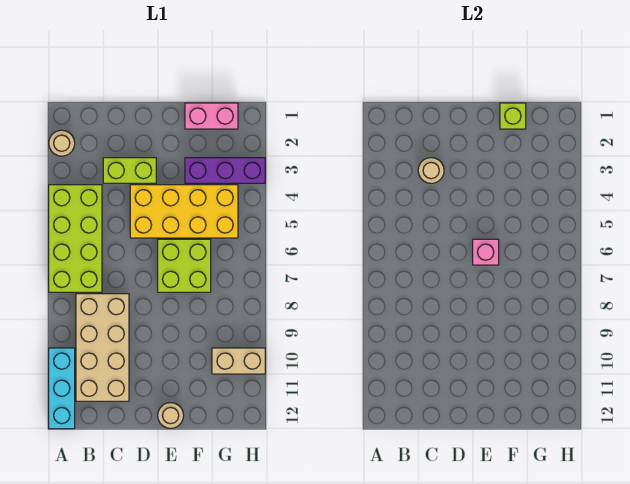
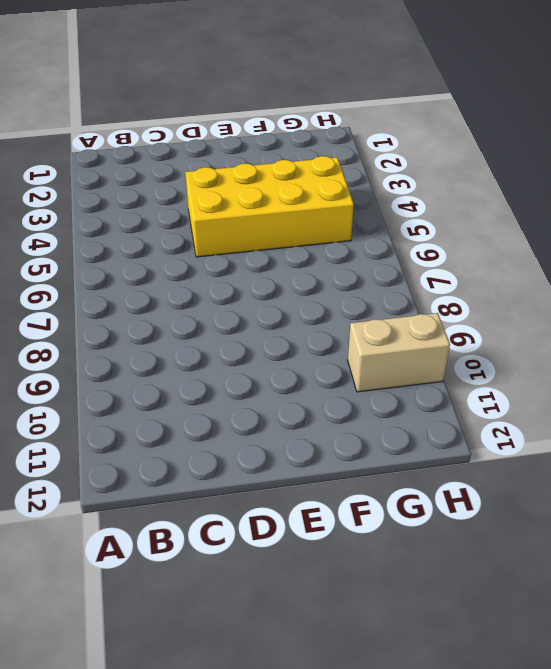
none -> tan 1x1 round brick [49,130,75,156]
none -> lime 2x4 brick [49,185,102,292]
none -> cyan 1x3 brick [49,348,75,429]

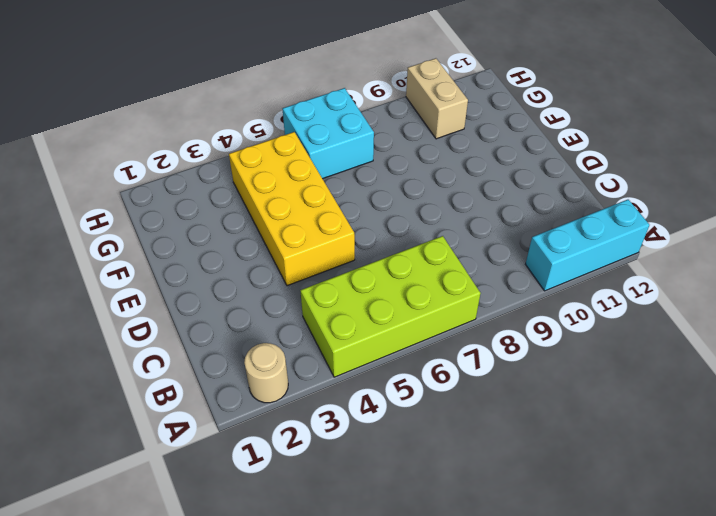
cyan 2x2 brick [283,88,374,179] -> none
none -> tan 2x4 brick [76,294,129,401]
none -> lime 1x2 brick [103,158,156,183]
none -> lime 2x2 brick [158,239,211,292]

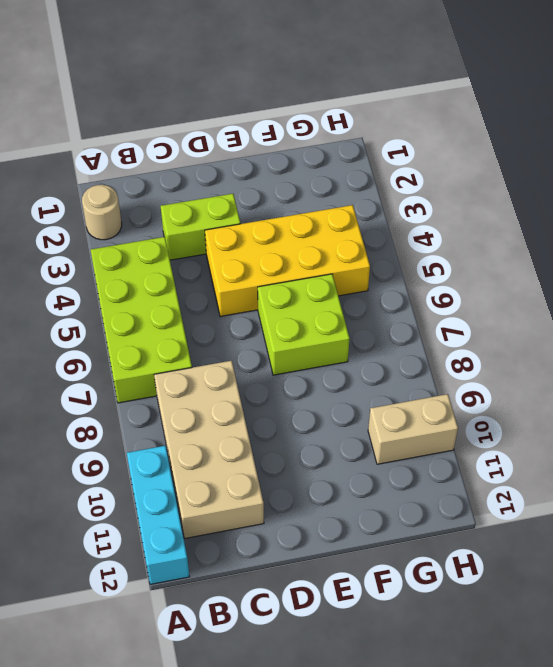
none -> tan 1x1 round brick [158,403,184,428]
none -> pink 1x2 brick [185,103,238,129]
none -> purple 1x3 brick [185,158,265,183]

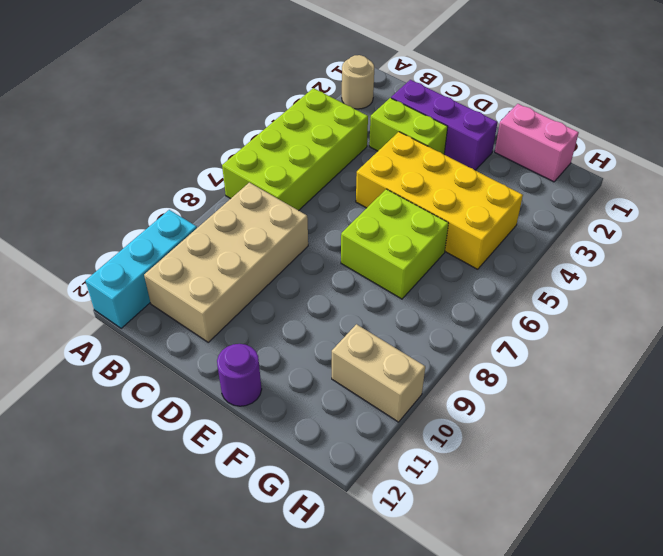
purple 1x3 brick [391,80,497,170] -> purple 1x3 brick moved to [185,158,265,183]
purple 1x1 round brick [217,344,262,406] -> tan 1x1 round brick [158,403,184,428]
none -> tan 1x1 round brick [418,158,444,183]
none -> pink 1x1 brick [473,239,499,265]
none -> lime 1x1 brick [500,103,526,129]

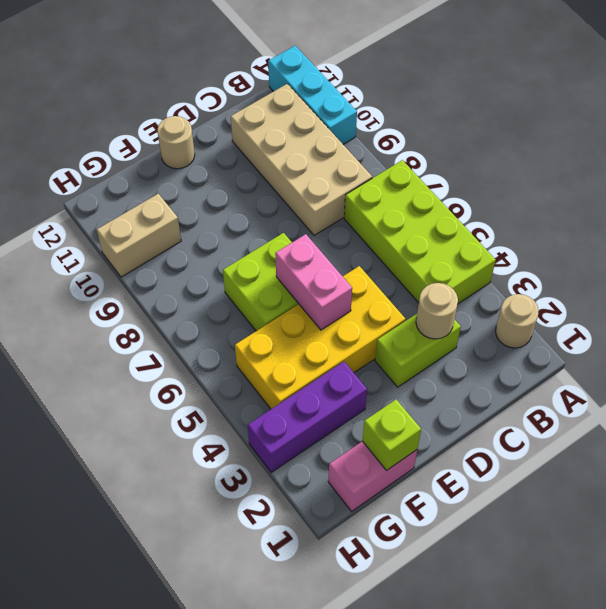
pink 1x2 brick [275,234,352,330] -> pink 1x1 brick [473,239,499,265]

